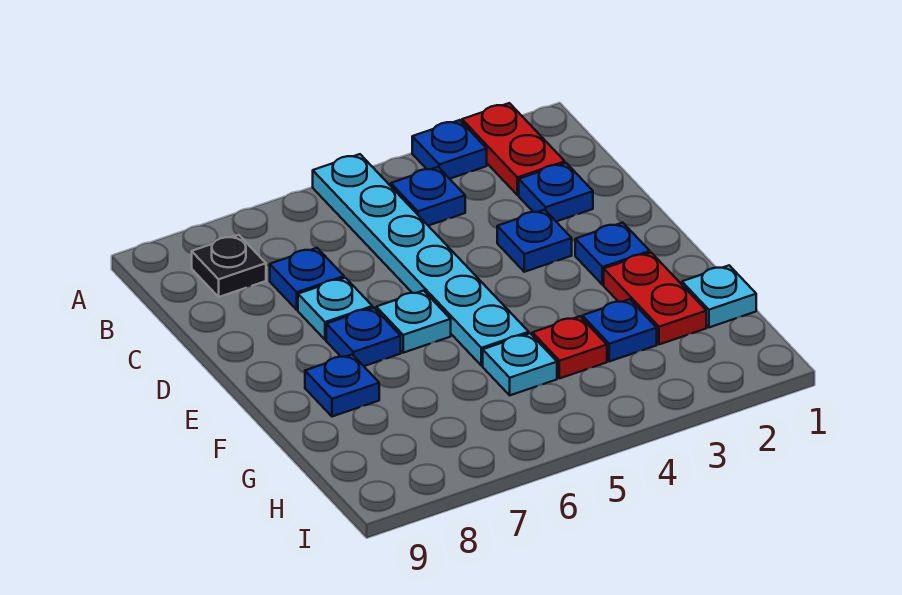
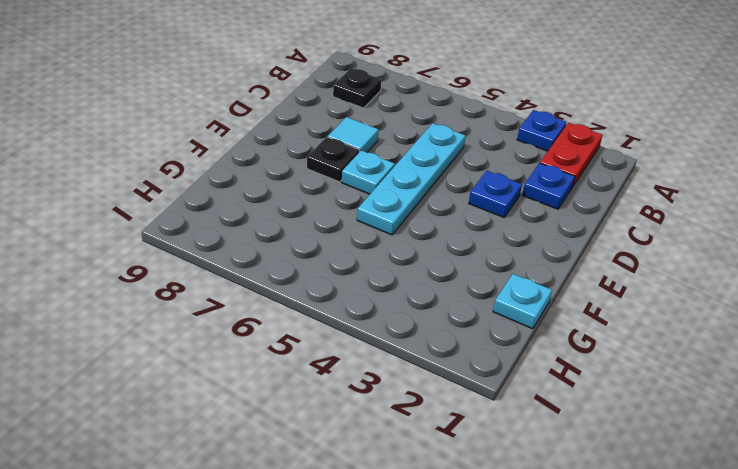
cyan 1x4 plate [357,123,466,235] -> cyan 1x6 plate [313,154,529,366]
cyan 1x1 tile [328,117,379,152] -> cyan 1x1 plate [298,278,372,340]
black 1x1 plate [307,137,359,182] -> blue 1x1 plate [326,308,401,366]
none -> blue 1x1 plate [391,167,465,226]
none -> blue 1x1 plate [270,248,344,310]
none -> blue 1x1 plate [575,223,650,285]

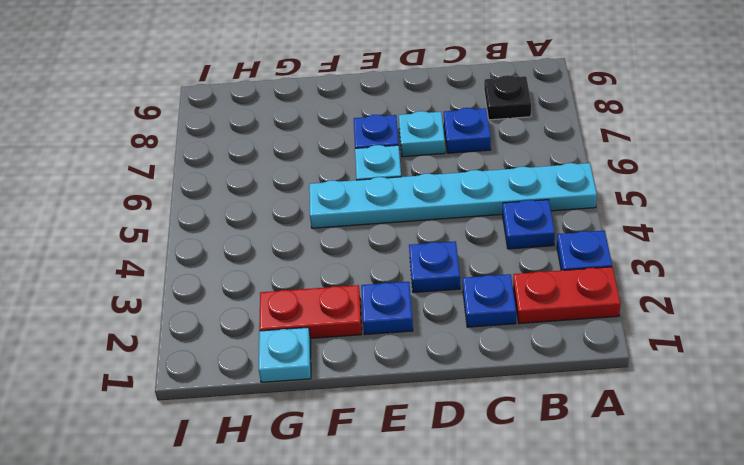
none -> blue 1x1 plate [305,354,379,417]
none -> blue 1x1 plate [582,299,657,361]
none -> red 1x1 plate [532,316,607,378]

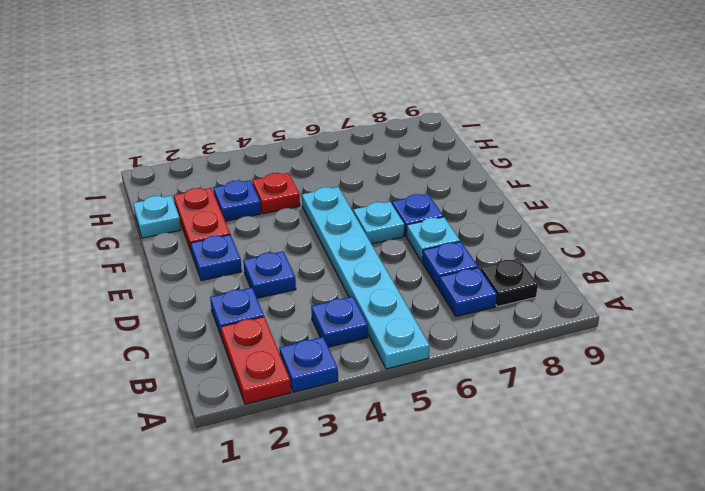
blue 1x1 plate [439,268,497,316] -> blue 1x1 plate moved to [305,354,379,417]
none -> cyan 1x1 plate [483,333,557,395]

